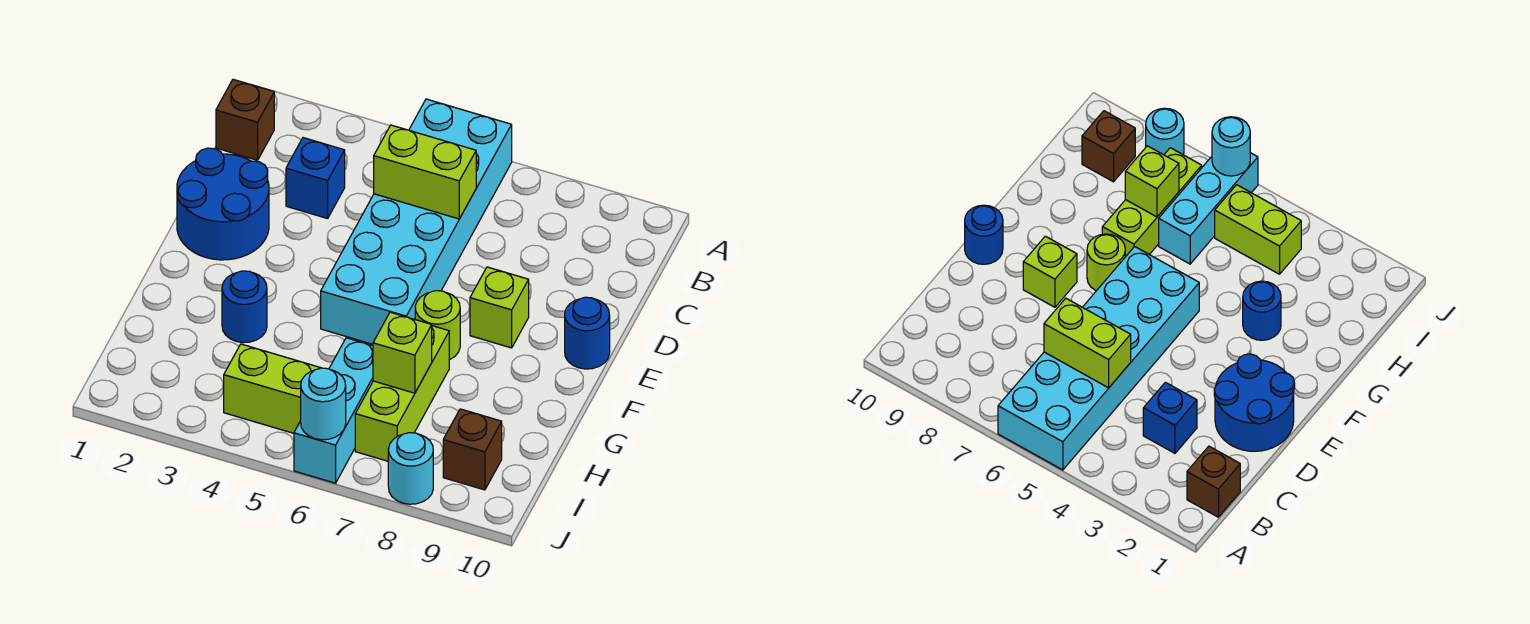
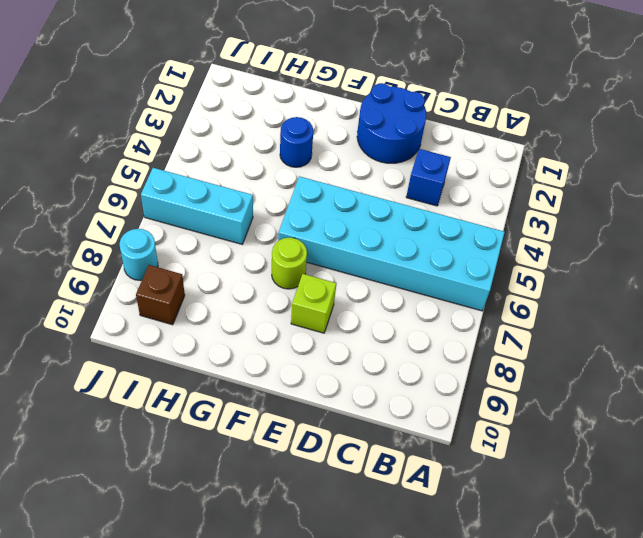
none -> brown 1x1 brick [216,79,274,160]
none -> blue 1x1 round brick [565,297,610,369]
none -> lime 1x3 brick [355,326,449,461]

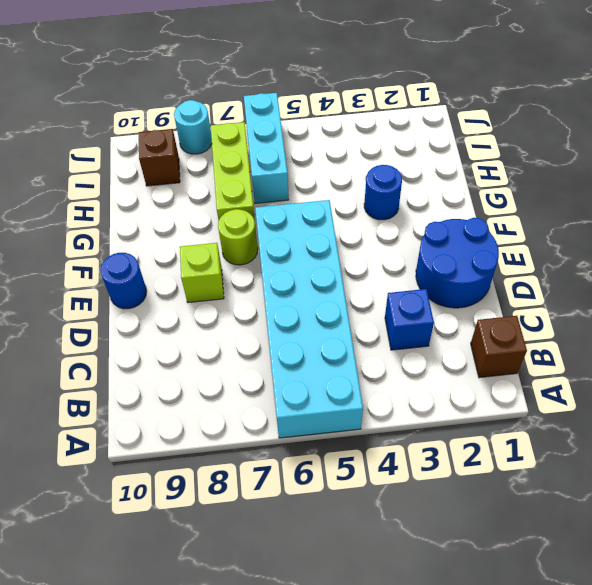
none -> lime 1x2 brick [224,344,320,433]
none -> lime 1x2 brick [374,125,476,219]
none -> lime 1x1 brick [373,312,432,393]

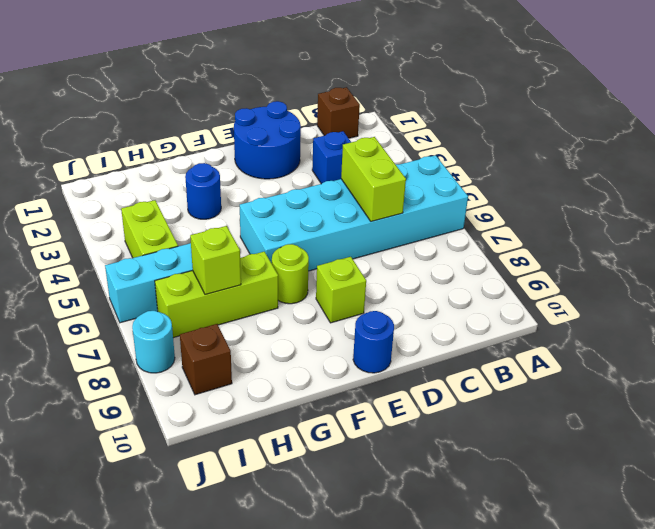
none -> cyan 1x1 round brick [301,368,346,440]

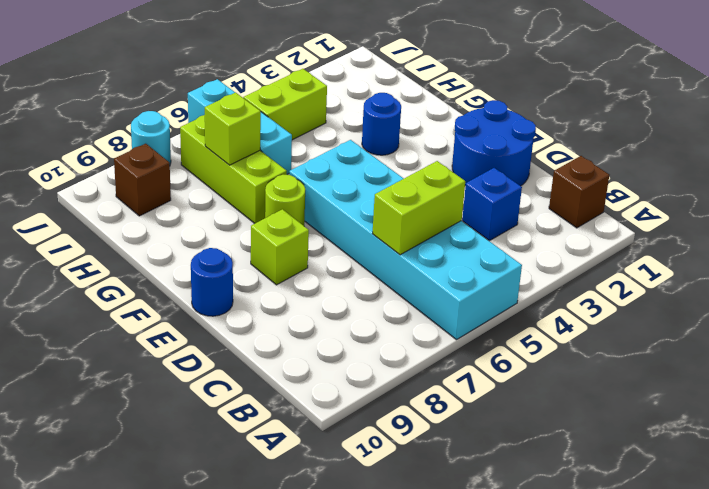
none -> cyan 1x1 round brick [301,368,346,440]

